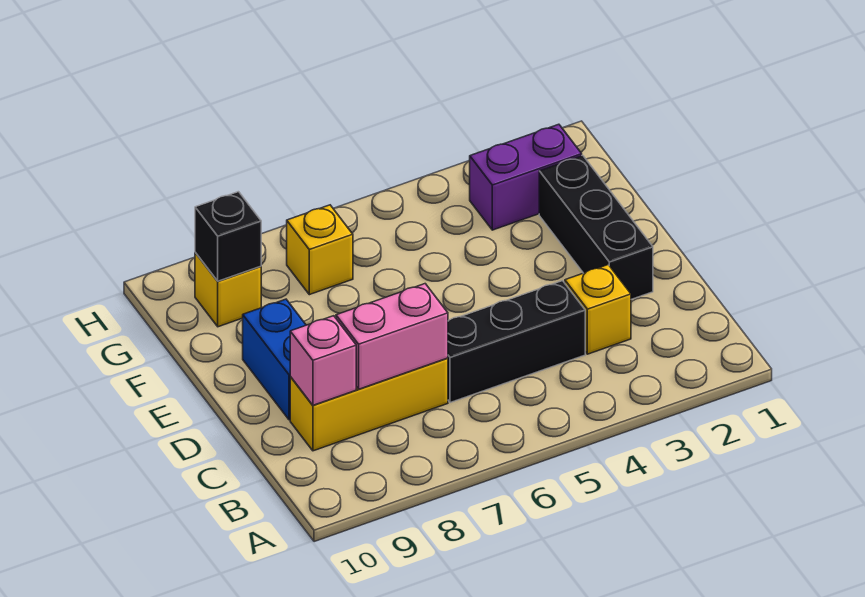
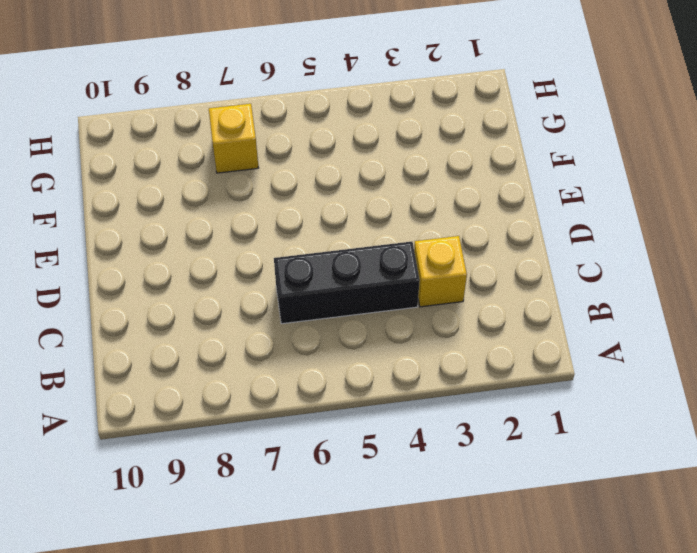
none -> yellow 1x3 brick [290,358,448,451]
none -> black 1x3 brick [539,155,653,299]

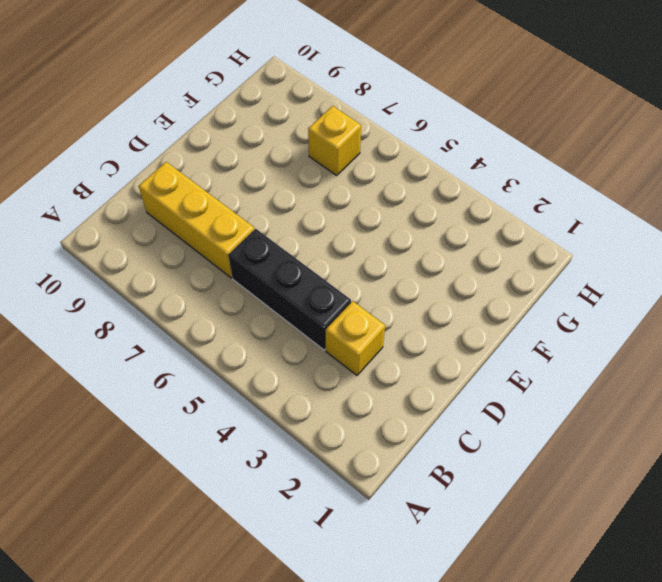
none -> black 1x3 brick [539,155,653,299]
none -> blue 1x2 brick [243,299,306,420]

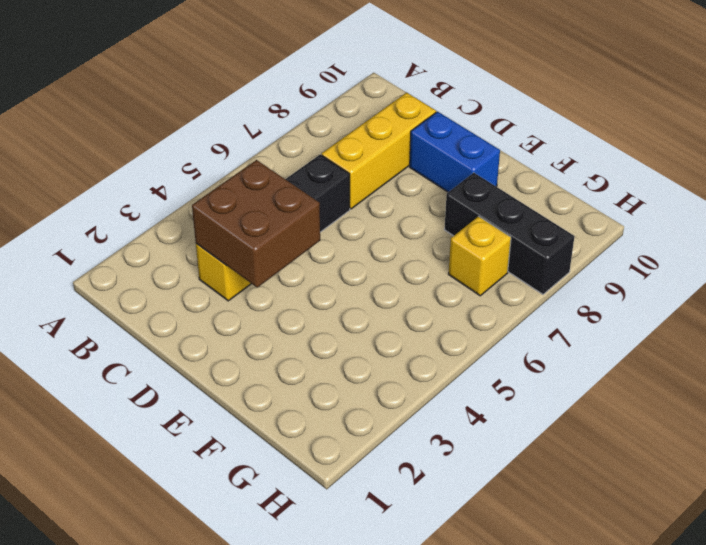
brown 2x2 brick [192,160,320,287] -> none
black 1x3 brick [444,173,575,294] -> black 1x3 brick moved to [539,155,653,299]
none -> purple 1x2 brick [470,124,582,230]
none -> yellow 1x1 brick [195,253,261,327]

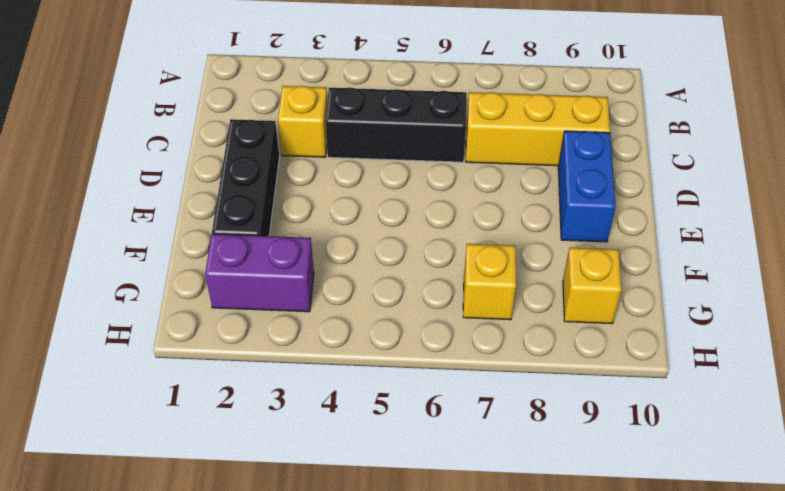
none -> pink 1x2 brick [336,284,448,389]
none -> pink 1x1 brick [290,316,356,405]

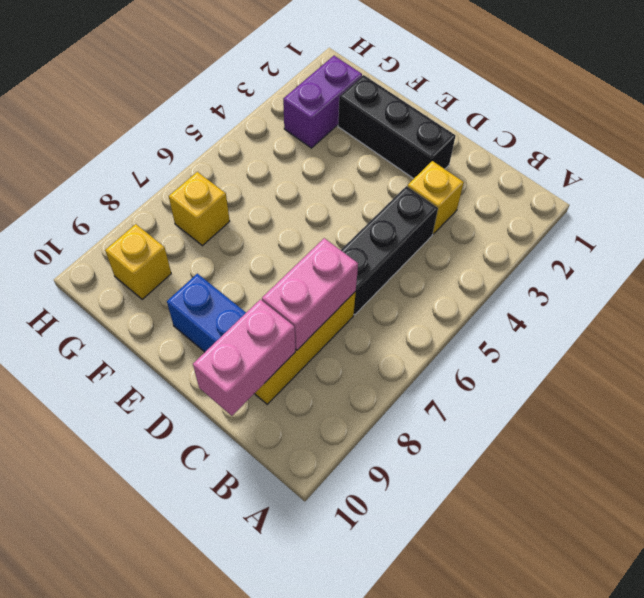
pink 1x2 brick [193,299,295,416] -> pink 1x1 brick [290,316,356,405]
none -> black 1x1 brick [195,192,261,281]

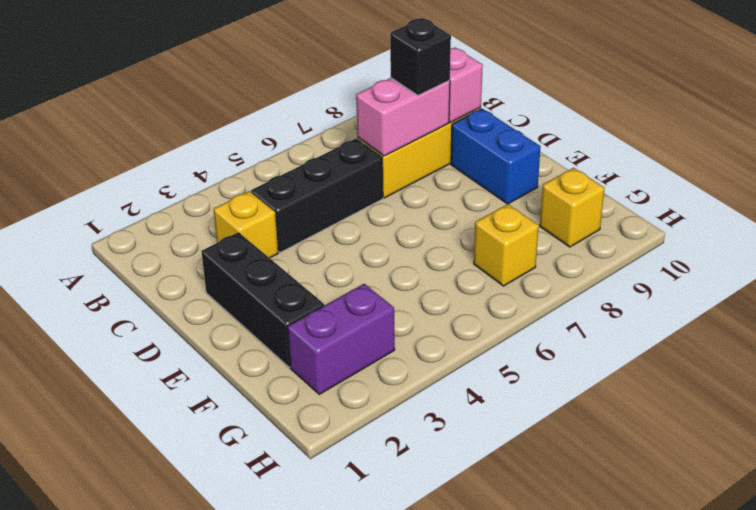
black 1x1 brick [390,18,451,96] -> black 1x1 brick moved to [195,192,261,281]

